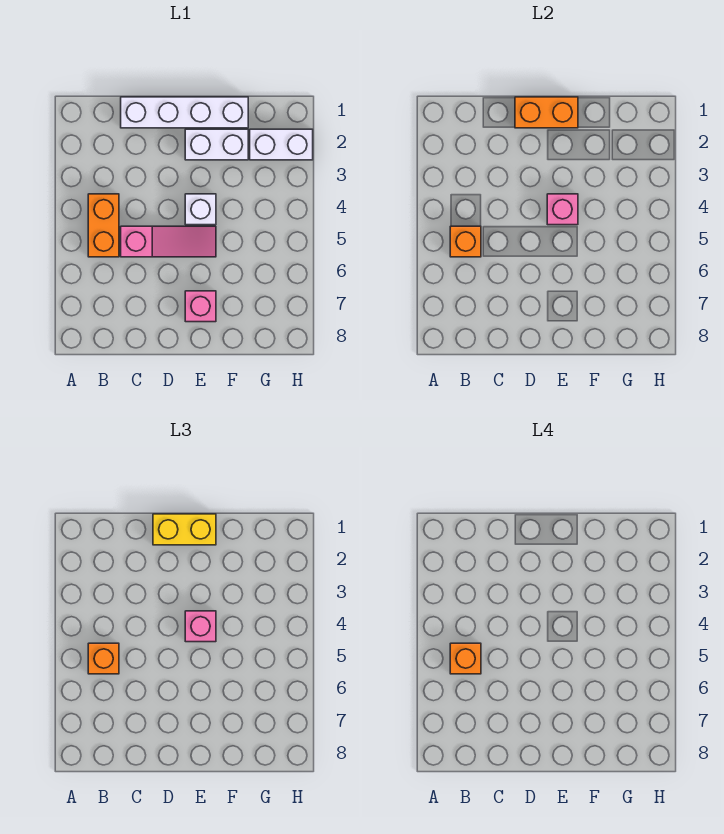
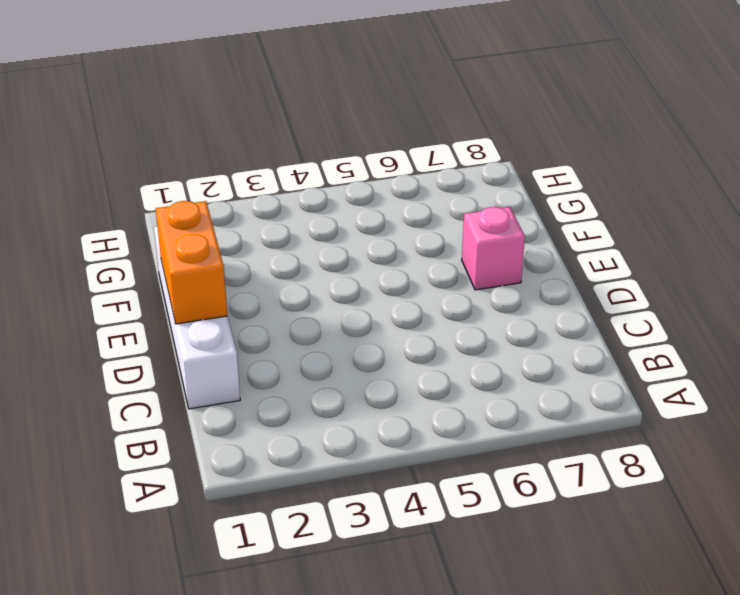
none -> orange 1x2 brick [88,194,119,257]
none -> pink 1x3 slope [121,226,216,257]
none -> white 1x2 brick [185,129,248,160]

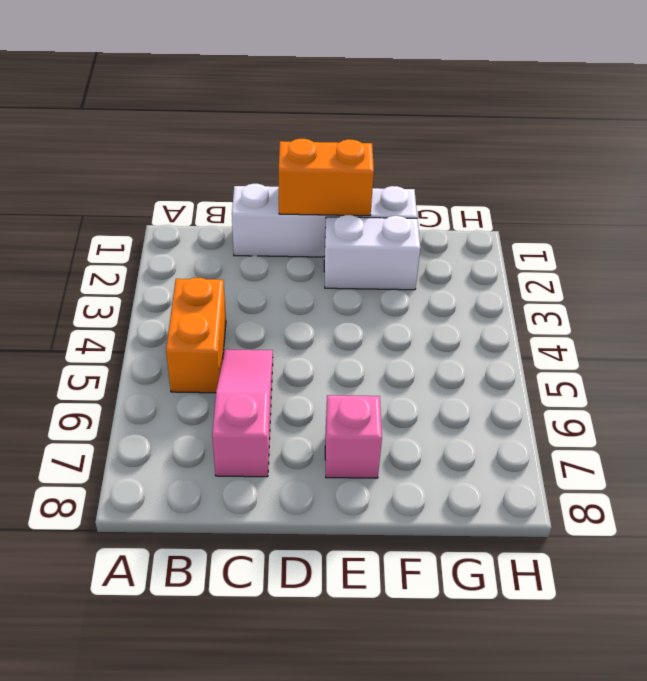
pink 1x3 slope [212,349,273,477] -> pink 1x3 slope turned to [121,226,216,257]
none -> white 1x1 brick [185,194,216,225]
none -> white 1x2 brick [250,129,313,160]
none -> orange 1x1 brick [450,226,481,257]

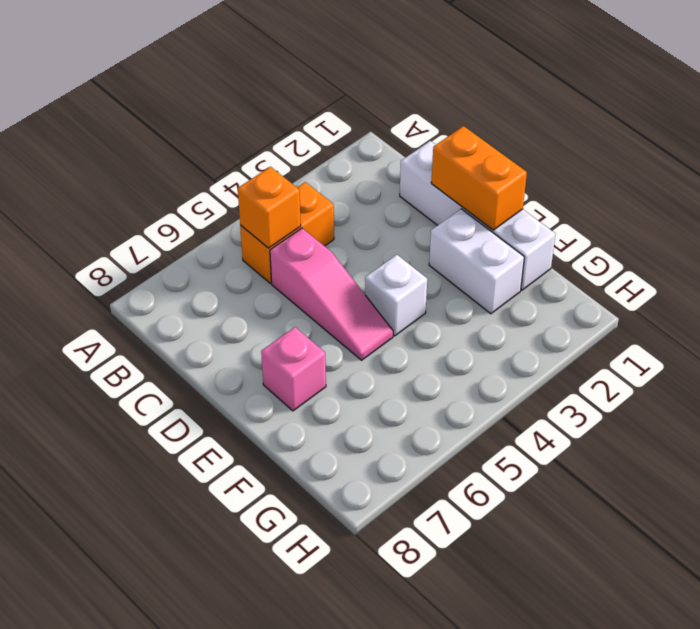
none -> white 1x2 brick [250,129,313,160]
none -> pink 1x1 brick [547,194,578,225]
none -> orange 1x1 brick [88,643,119,674]

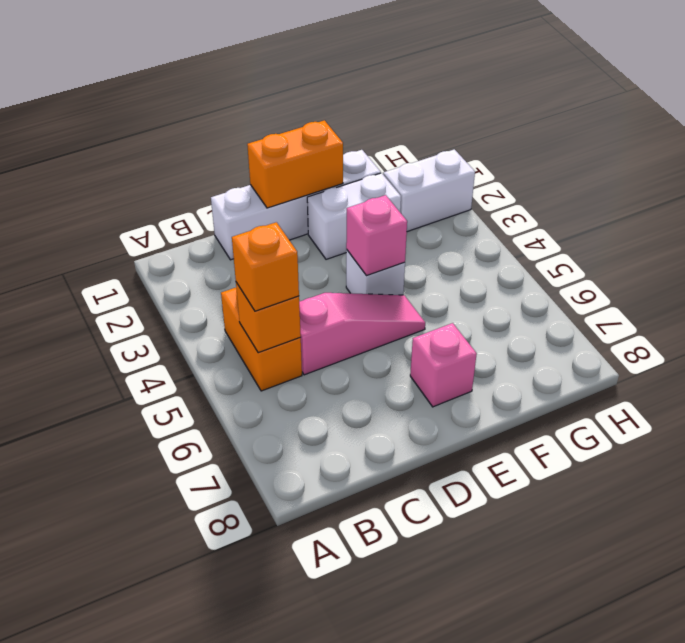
none -> yellow 1x2 brick [153,514,216,545]
none -> pink 1x1 brick [185,611,216,642]
none -> orange 1x1 brick [450,643,481,674]

